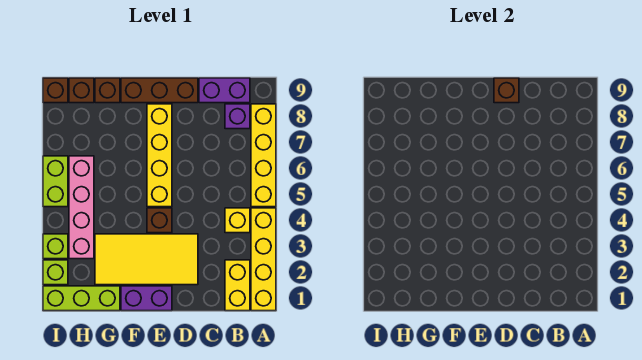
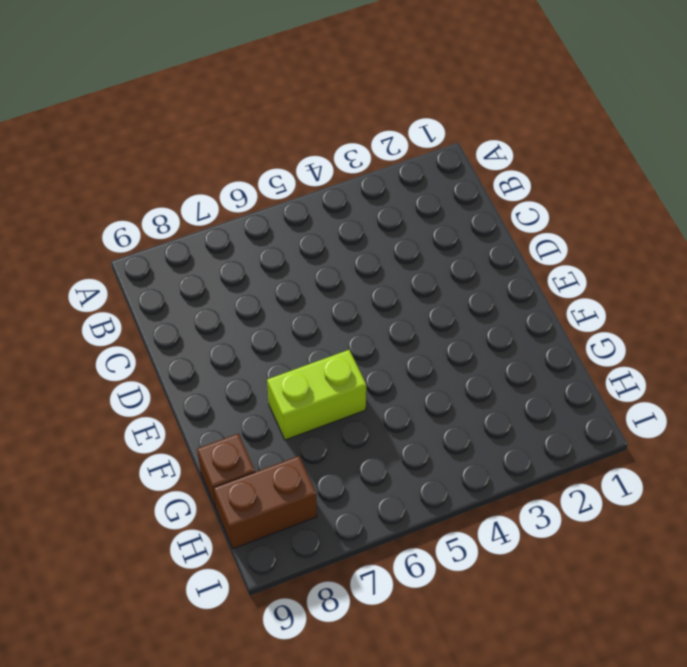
lime 1x2 brick [267,350,366,440] -> lime 1x2 brick moved to [43,156,68,207]
brown 1x2 brick [214,456,317,549] -> brown 1x1 brick [69,78,94,103]
none -> yellow 1x4 brick [251,208,276,311]
none -> yellow 1x4 brick [251,104,276,207]
none -> yellow 1x2 brick [225,260,250,311]

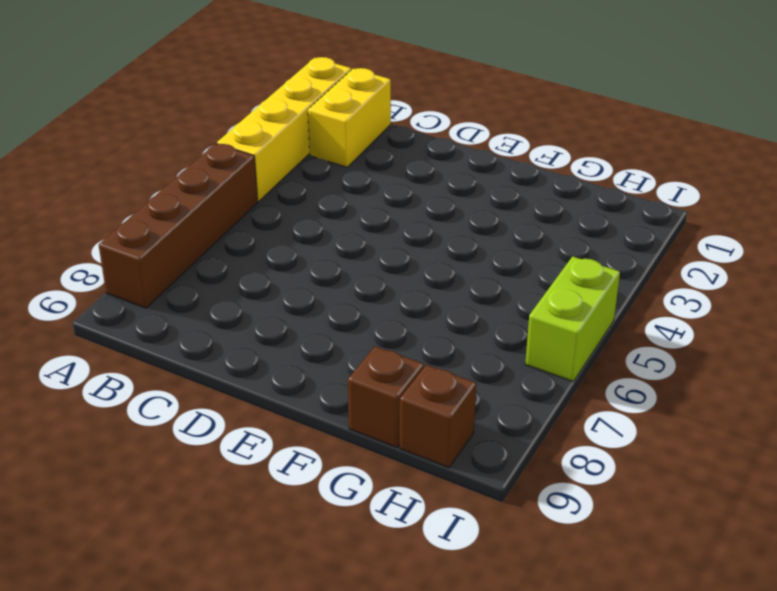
brown 1x4 brick [99,143,258,308] -> yellow 1x4 brick [251,104,276,207]
none -> yellow 1x1 brick [225,208,250,233]
none -> purple 1x1 brick [225,104,250,129]
none -> purple 1x2 brick [199,78,250,103]

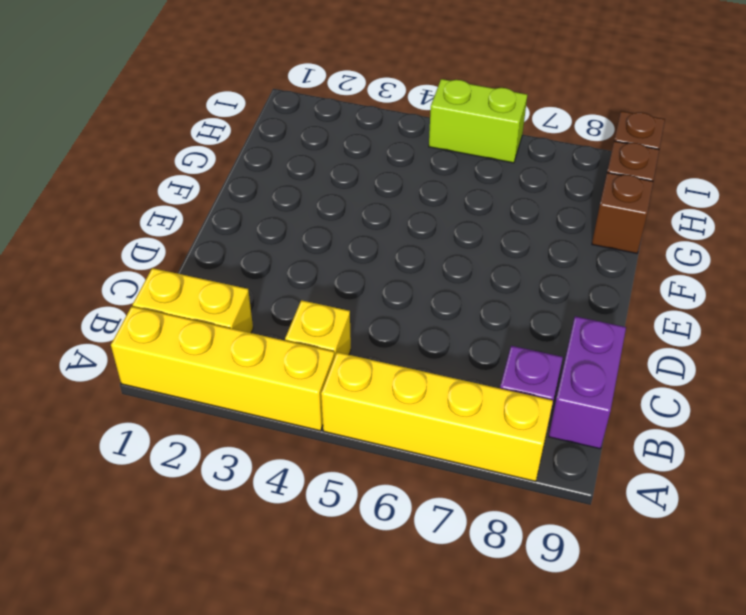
none -> yellow 2x4 tile [95,234,198,285]
none -> brown 1x3 brick [121,78,198,103]
none -> purple 1x2 brick [121,286,172,311]

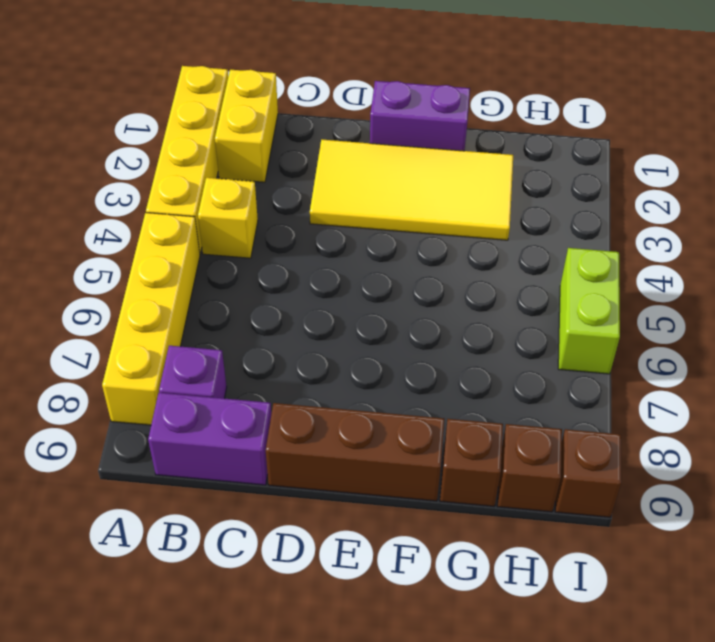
none -> brown 1x1 brick [147,208,172,233]
none -> yellow 1x4 brick [147,104,172,207]
none -> lime 1x3 brick [43,286,120,311]

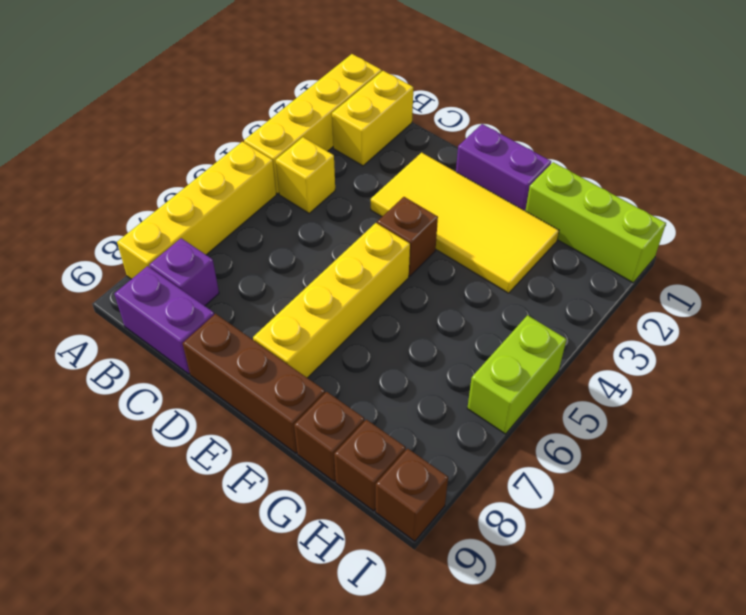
none -> pink 1x4 brick [69,156,94,259]
none -> lime 1x1 brick [43,260,68,285]
none -> lime 1x1 brick [43,234,68,259]

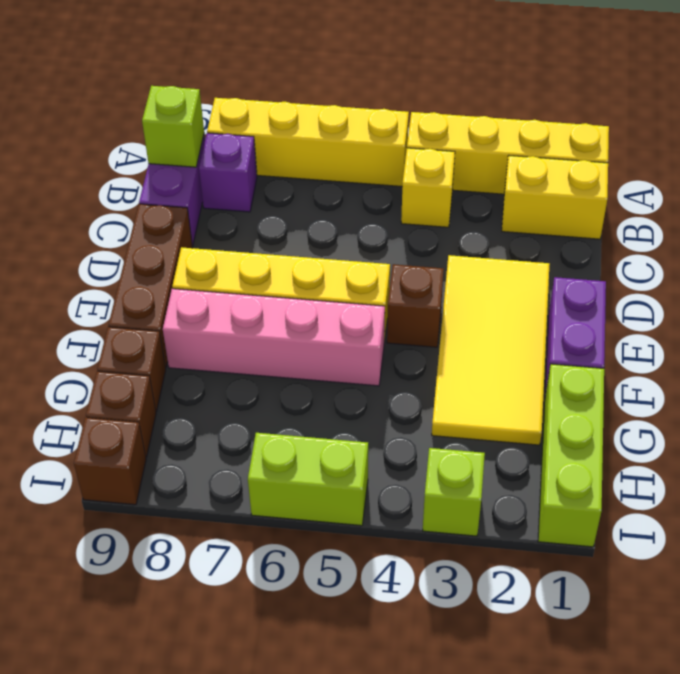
lime 1x1 brick [142,86,204,167] -> lime 1x1 brick moved to [43,260,68,285]
pink 1x4 brick [163,289,385,386] -> pink 1x4 brick moved to [69,156,94,259]
none -> brown 1x1 brick [494,78,519,103]

